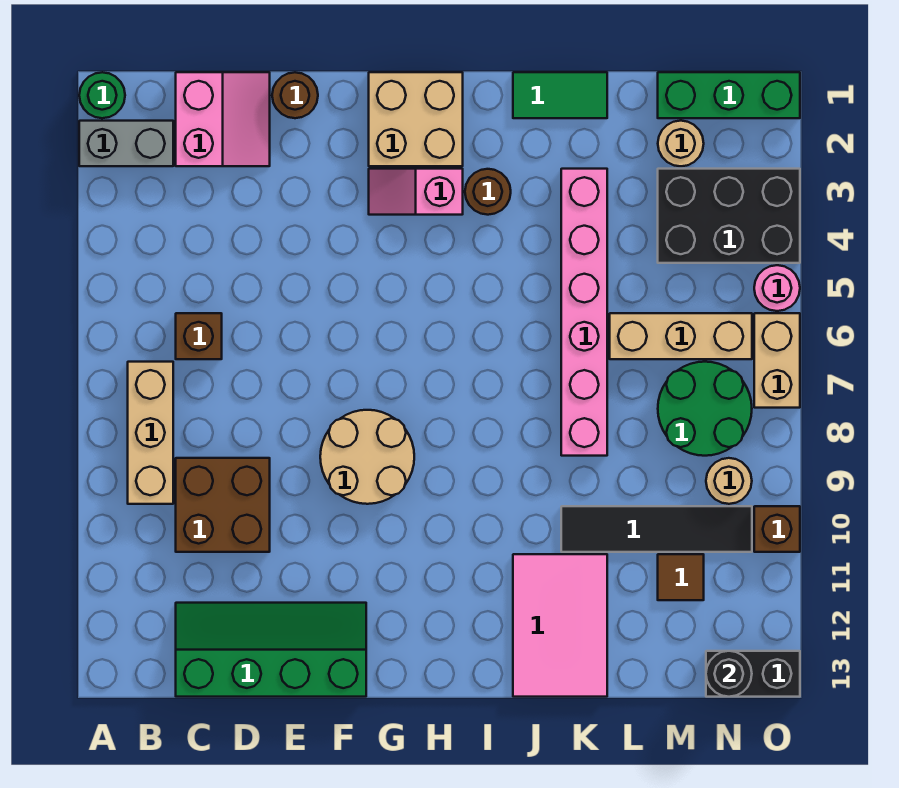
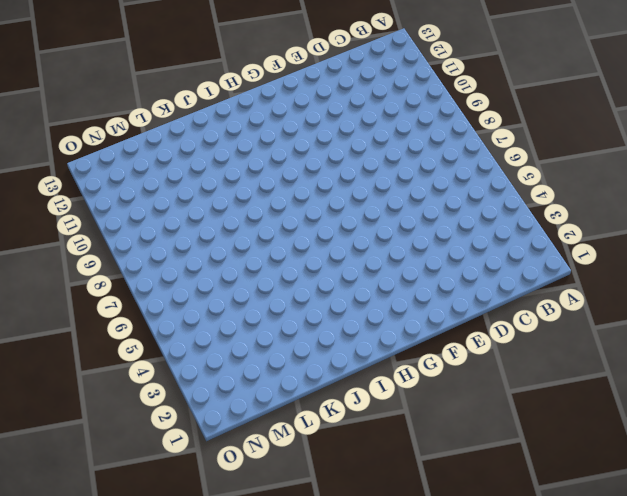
none -> green 1x1 round brick [79,72,125,118]
none -> grey 1x2 brick [79,121,173,166]
none -> tan 1x3 brick [128,362,173,504]

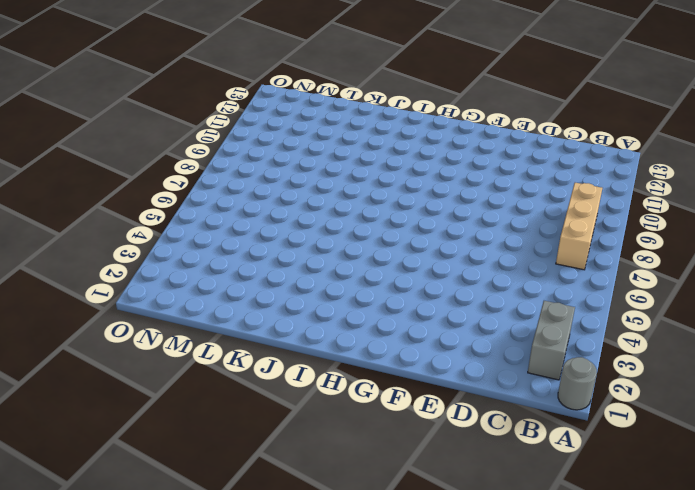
grey 1x1 round brick [558,357,597,410] -> green 1x1 round brick [79,72,125,118]
grey 1x2 brick [528,301,575,380] -> grey 1x2 brick turned to [79,121,173,166]
none -> pink 2x2 slope [176,72,270,166]
none -> brown 1x1 brick [176,313,222,359]
none -> brown 2x2 brick [176,458,270,552]

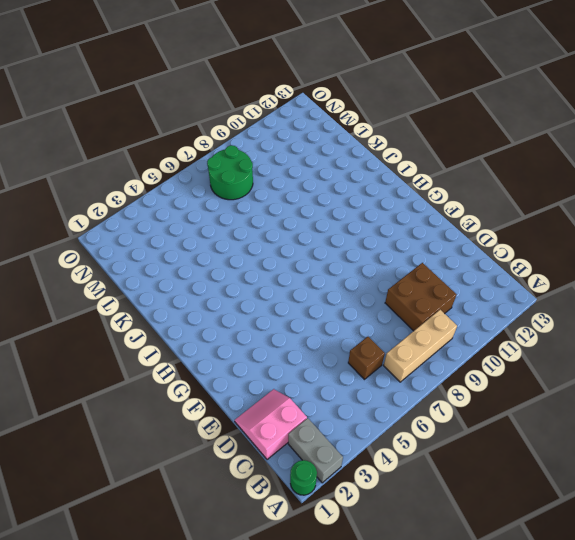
none -> green 2x4 slope [176,603,366,697]
none -> brown 1x1 round brick [272,72,318,118]
none -> tan 2x2 round brick [320,410,414,504]

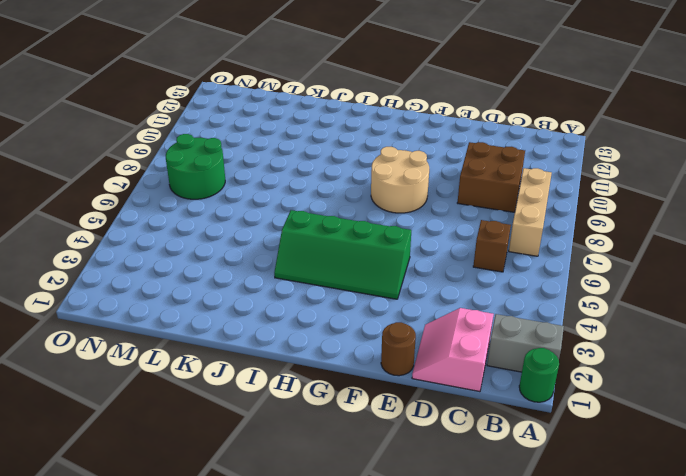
green 2x4 slope [274,210,411,299] -> green 2x4 slope moved to [176,603,366,697]
none -> tan 2x2 brick [369,72,463,166]
none -> pink 1x2 slope [369,169,463,215]
none -> brown 1x1 round brick [465,169,511,215]

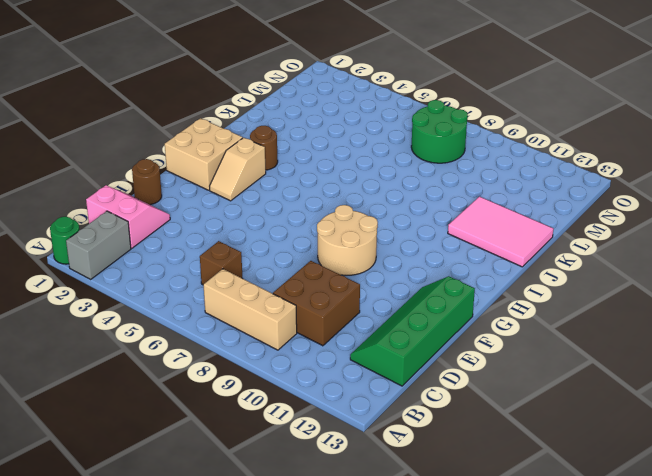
tan 1x2 slope [210,138,266,201] -> pink 1x2 slope [369,169,463,215]
none -> green 1x2 tile [513,72,607,118]
none -> pink 1x6 brick [561,169,607,456]
none -> black 1x4 tile [561,506,752,552]

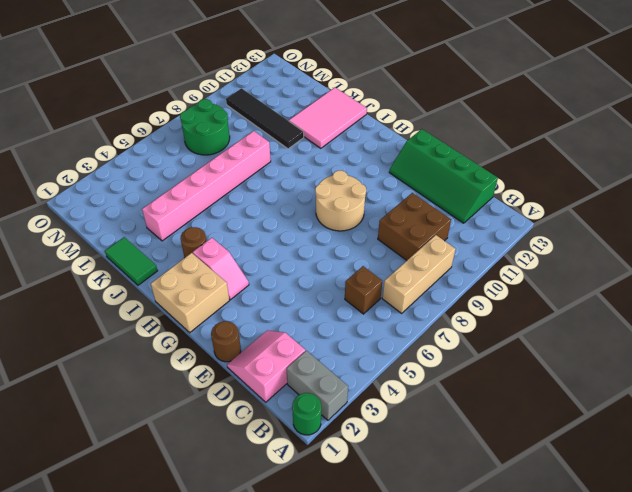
none -> tan 1x3 brick [610,313,752,359]
none -> green 1x3 brick [658,72,800,118]
none -> tan 1x1 round brick [658,121,704,166]

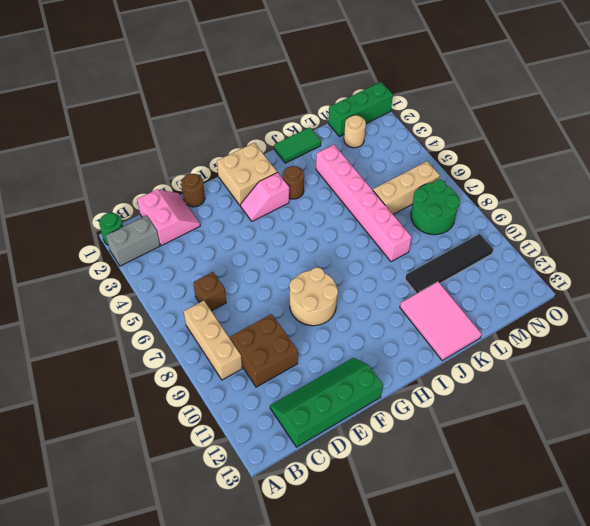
none -> black 2x3 brick [658,169,800,263]
none -> brown 1x1 tile [658,554,704,600]
none -> tan 1x1 round brick [706,458,752,504]

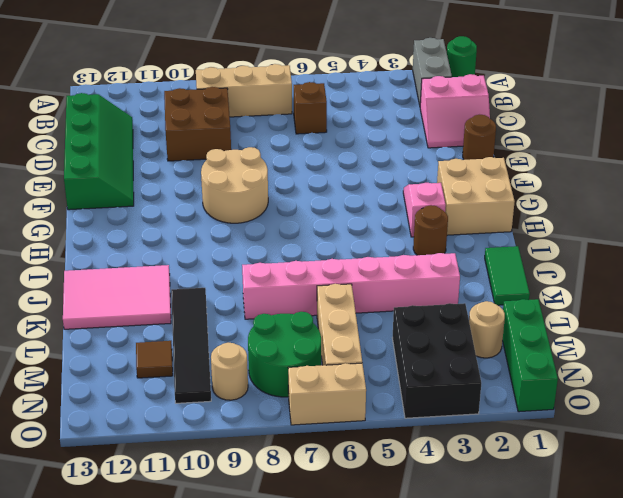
none -> black 1x2 brick [706,651,800,697]
none -> pink 1x1 round brick [754,265,800,311]
none -> brown 1x1 brick [754,506,800,552]

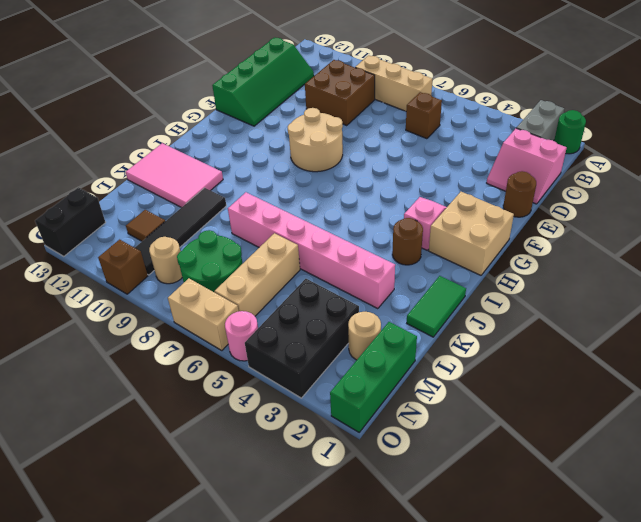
none -> black 1x1 round brick [706,651,752,697]

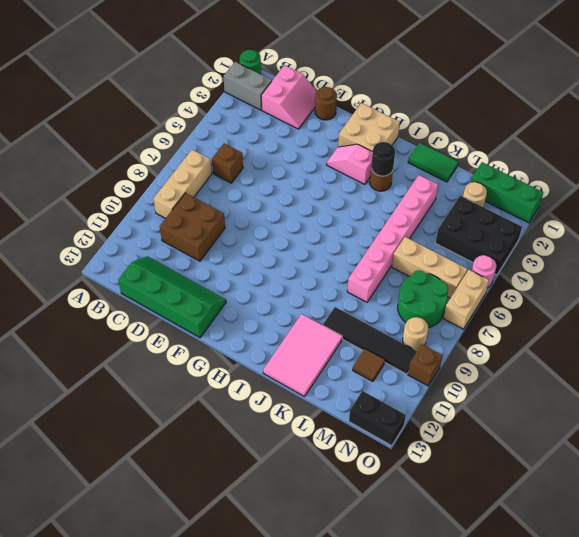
black 1x1 round brick [371,142,395,176] -> black 1x1 round brick moved to [706,651,752,697]
none -> tan 2x2 round brick [320,410,414,504]

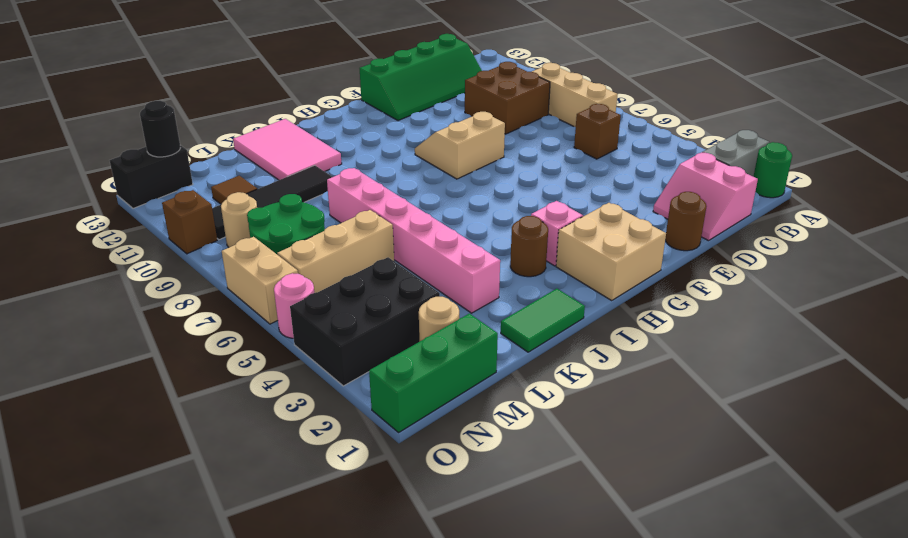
tan 2x2 slope [415,112,505,179] -> tan 2x2 round brick [320,410,414,504]

